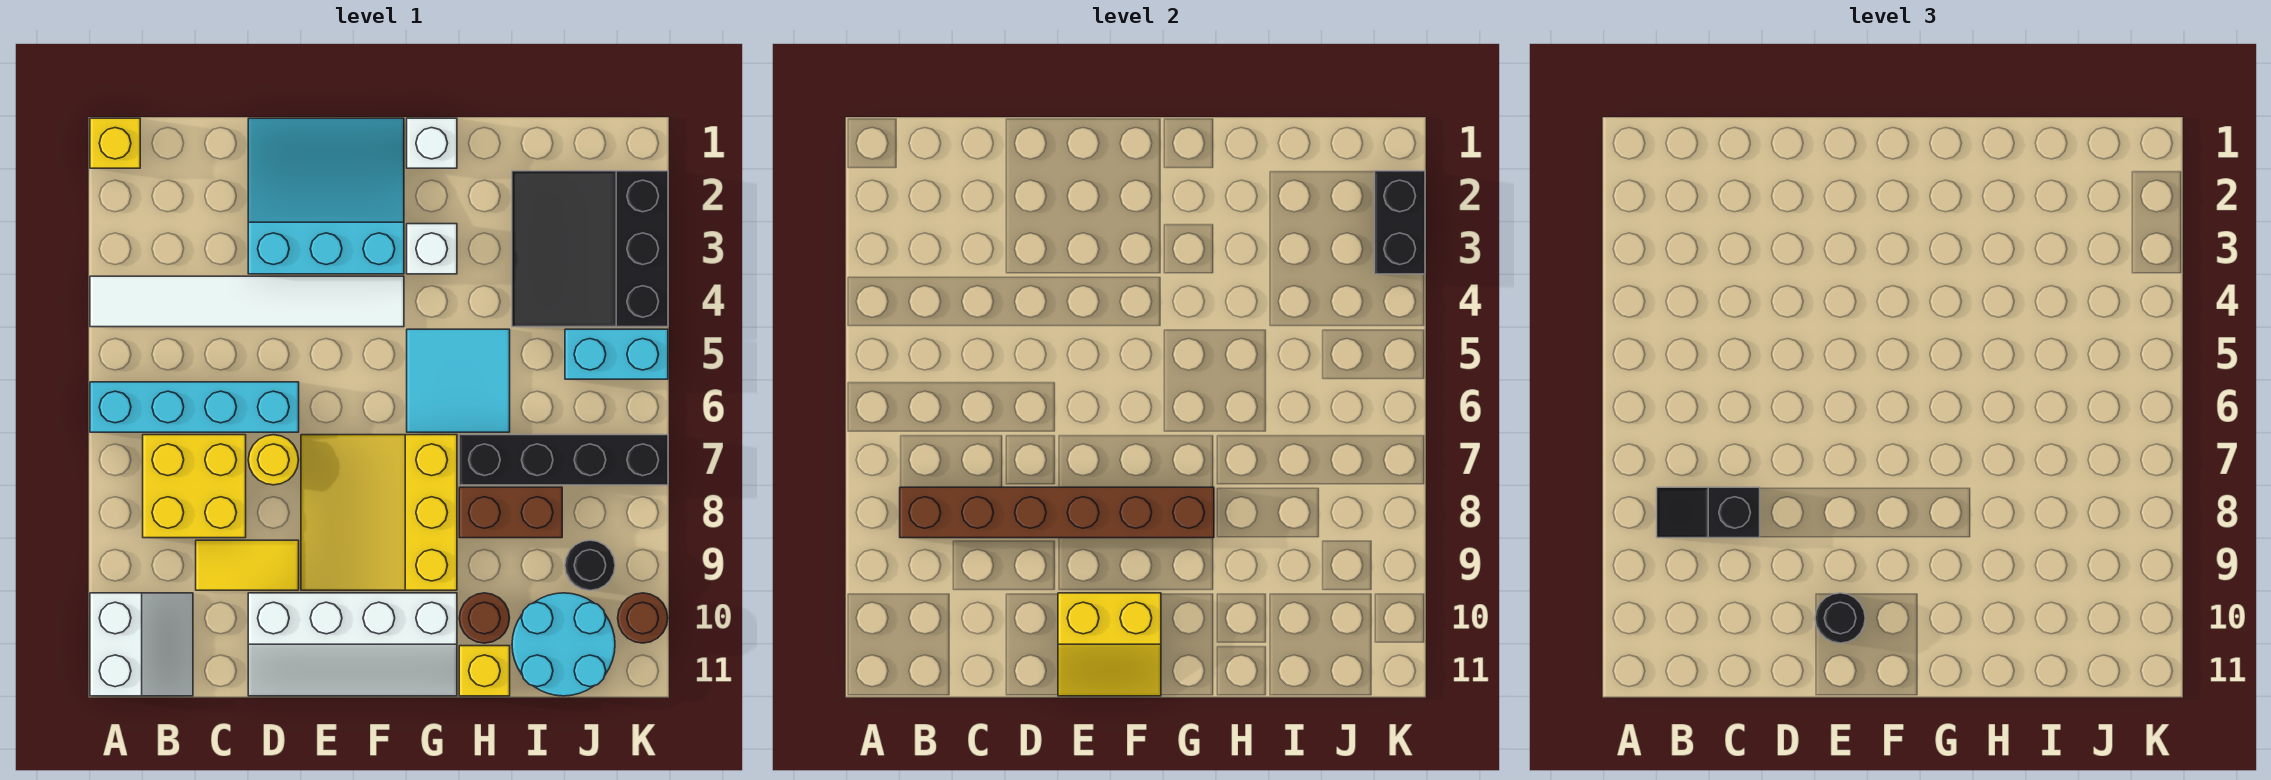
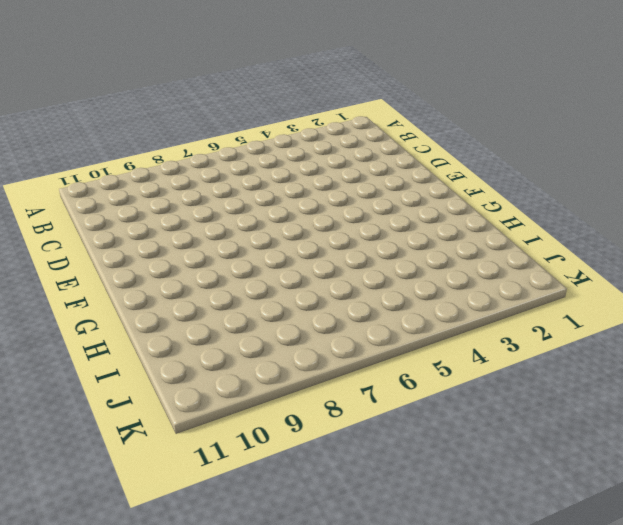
none -> yellow 1x1 brick [90,118,140,168]
none -> white 1x6 tile [90,276,404,327]
none -> cyan 1x4 brick [90,382,299,432]

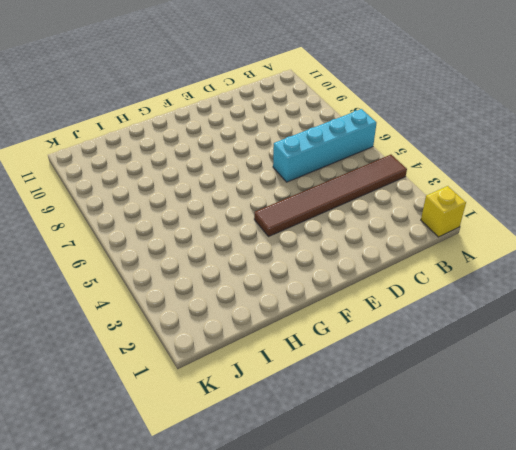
brown 1x6 tile [254,155,407,237] -> white 1x6 tile [90,276,404,327]
none -> white 2x2 slope [90,593,193,696]
none -> yellow 2x2 brick [143,435,246,538]
none -> yellow 1x2 tile [196,540,299,590]

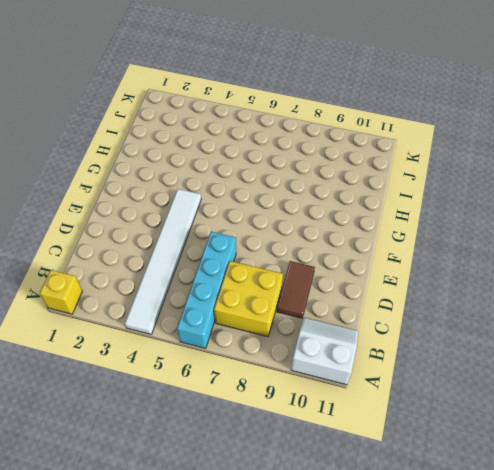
brown 1x2 tile [277,261,315,318] -> yellow 1x2 tile [196,540,299,590]
none -> cyan 3x3 slope [248,118,404,274]
none -> yellow 1x1 round brick [248,435,299,485]
none -> white 2x4 slope [248,593,457,696]

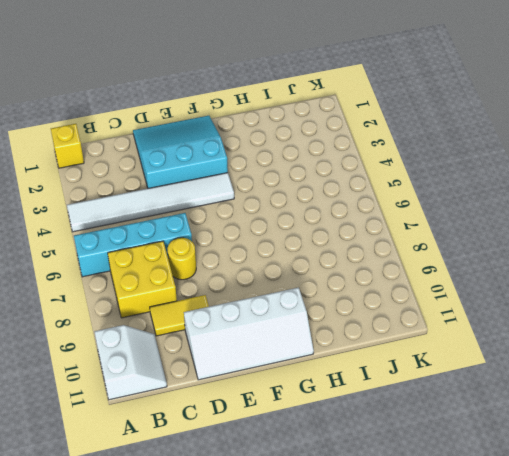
none -> yellow 3x3 slope [301,435,457,590]
none -> white 1x1 brick [407,118,457,168]
none -> white 1x1 brick [407,224,457,274]

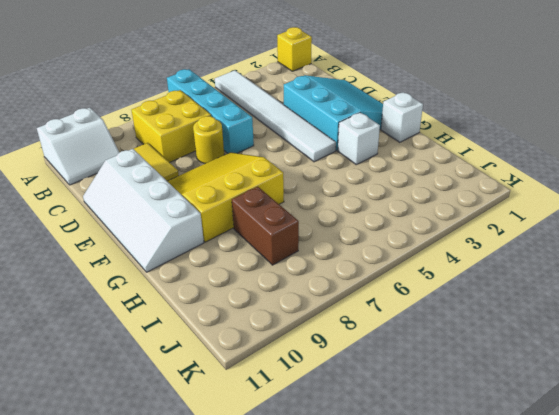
none -> cyan 2x2 tile [407,329,510,432]
none -> black 1x4 brick [459,435,668,485]
none -> brown 1x1 round brick [459,593,510,643]

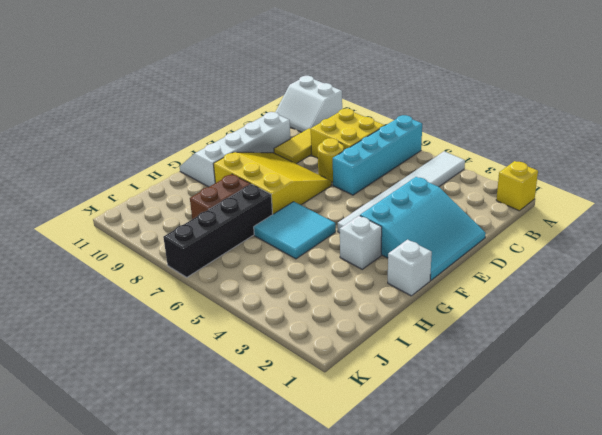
none -> brown 1x1 round brick [459,593,510,643]
none -> yellow 1x1 brick [459,646,510,696]
none -> black 3x3 slope [512,171,668,327]

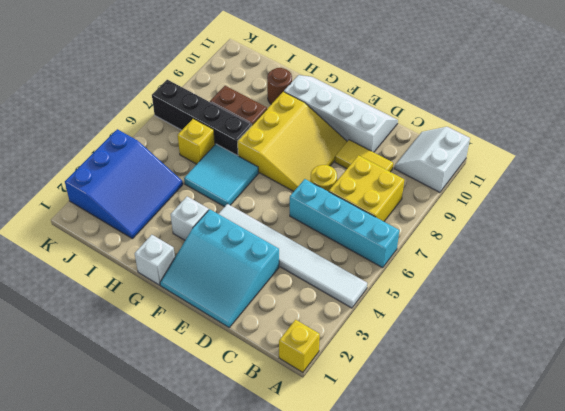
blue 3x3 slope [65,129,183,239] -> black 3x3 slope [512,171,668,327]
yellow 1x1 brick [178,119,215,164] -> yellow 1x1 brick moved to [459,646,510,696]
none -> cyan 2x2 round brick [512,593,615,696]
none -> cyan 1x2 brick [565,329,668,379]
none -> black 1x1 round brick [565,540,615,590]

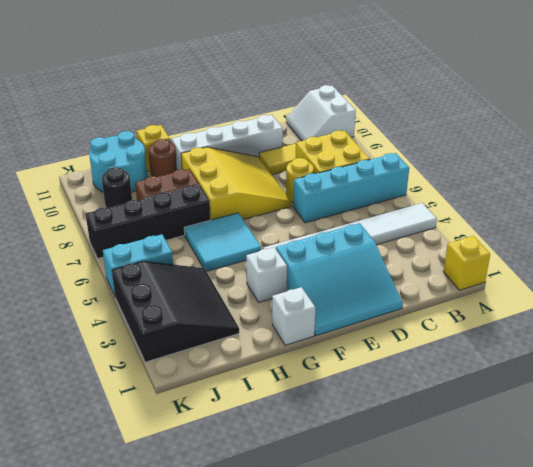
none -> brown 1x1 round brick [618,593,668,643]
none -> brown 1x6 brick [900,487,1214,538]
none -> yellow 2x2 slope [1058,593,1161,696]

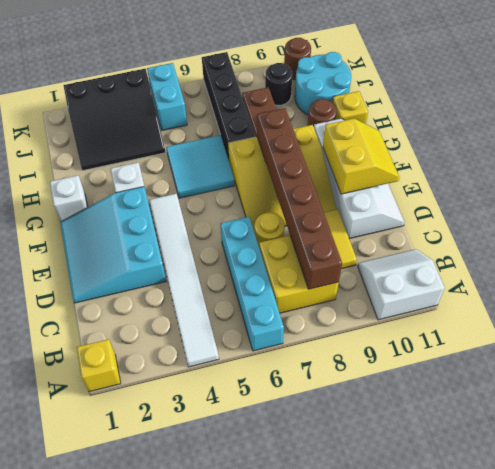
none -> black 1x2 brick [1375,171,1425,274]
none -> black 1x2 slope [1657,487,1760,538]
none -> black 1x1 round brick [1815,593,1865,643]

